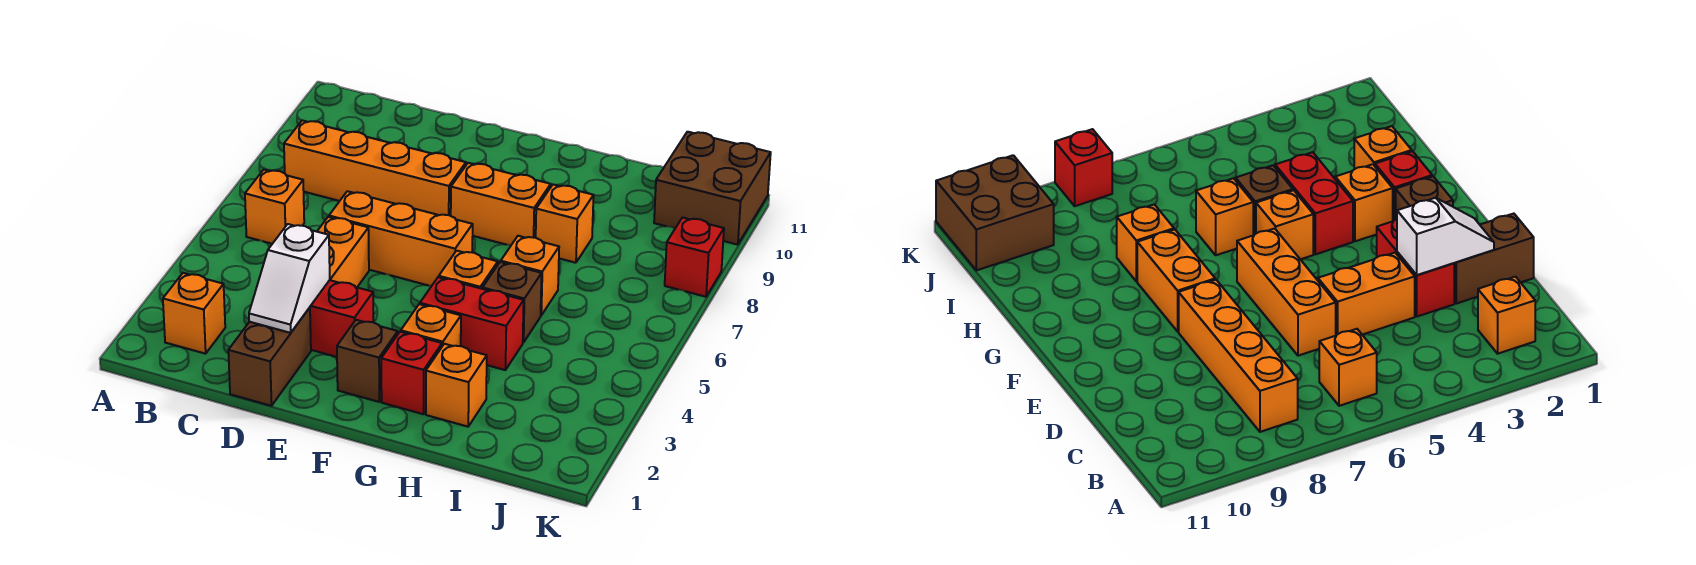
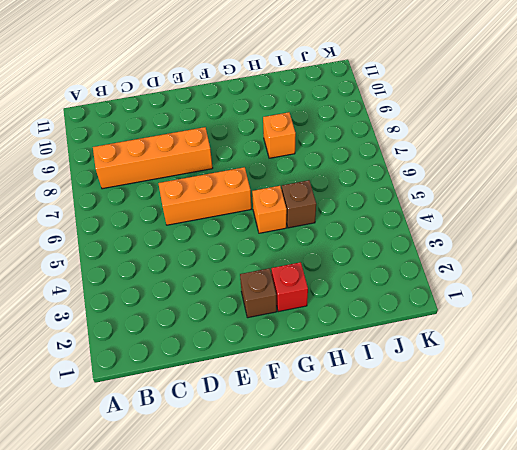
none -> orange 1x1 brick [163,273,225,354]
none -> orange 1x1 brick [245,170,304,244]
none -> brown 1x2 brick [228,308,311,406]

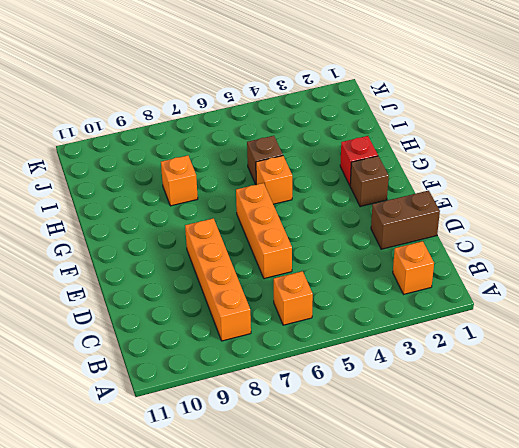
none -> red 1x2 brick [310,280,374,357]
none -> orange 1x2 brick [317,217,369,287]
none -> orange 1x2 brick [451,163,551,245]

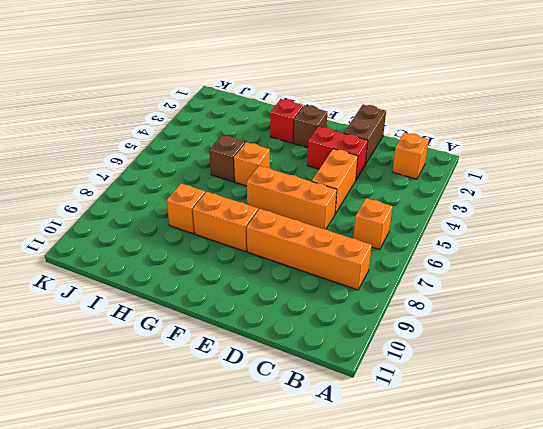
none -> orange 1x1 brick [401,304,461,346]
none -> red 1x2 brick [420,277,524,370]
none -> orange 1x1 brick [426,344,487,427]

